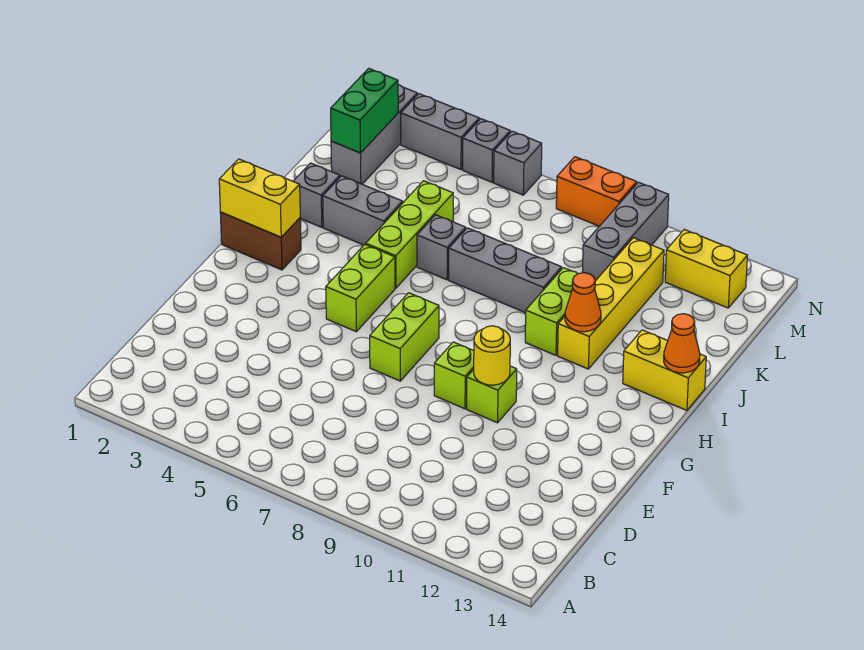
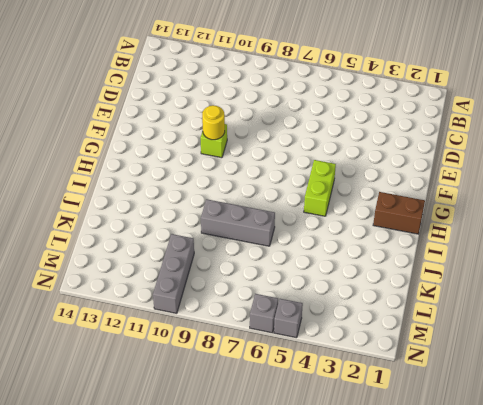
none -> lime 1x2 brick [370,293,439,381]
none -> lime 1x1 brick [434,342,474,409]
none -> lime 1x3 brick [366,181,453,288]

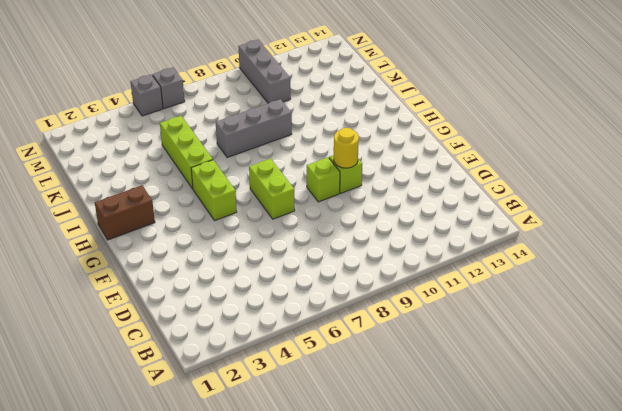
none -> lime 1x2 brick [525,268,578,355]
none -> yellow 1x4 brick [558,238,664,369]
none -> yellow 1x2 brick [623,330,706,410]

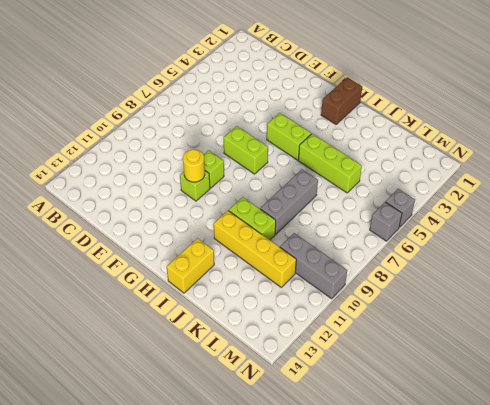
none -> grey 1x1 brick [293,163,340,227]
none -> grey 1x2 brick [323,176,403,245]
none -> grey 1x1 brick [417,215,466,280]

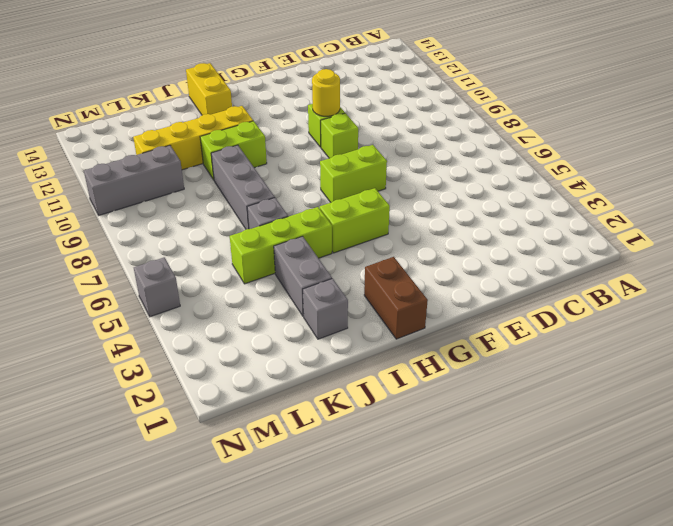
none -> grey 1x3 brick [331,85,417,184]
none -> yellow 1x2 brick [665,230,747,308]
none -> grey 1x2 brick [401,94,479,170]

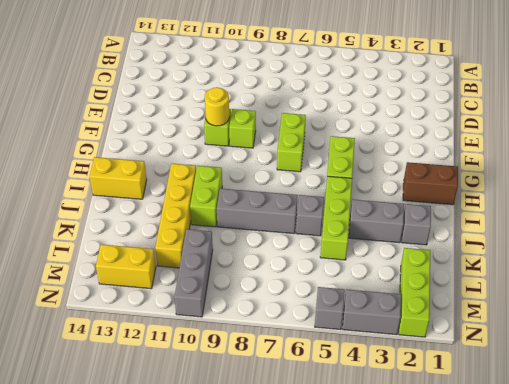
lime 1x3 brick [399,248,430,337] -> grey 1x3 brick [331,85,417,184]
none -> grey 1x1 brick [494,131,542,195]
none -> orange 1x2 brick [556,157,637,226]
none -> yellow 1x2 brick [219,159,300,237]

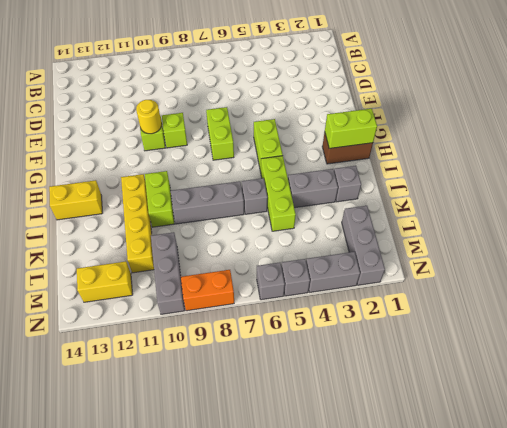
lime 1x2 brick [325,109,377,148] -> yellow 1x2 brick [219,159,300,237]
none -> orange 1x1 cone [565,273,601,332]
none -> orange 1x1 cone [664,314,700,373]
none -> green 1x2 brick [331,68,398,153]

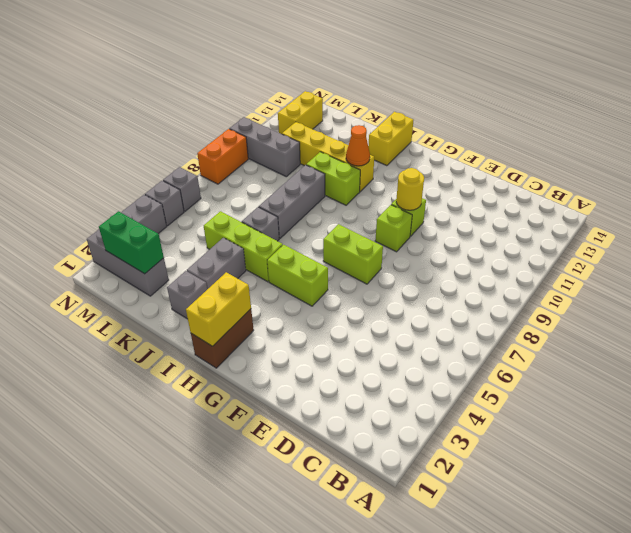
none -> orange 1x1 cone [664,314,700,373]

